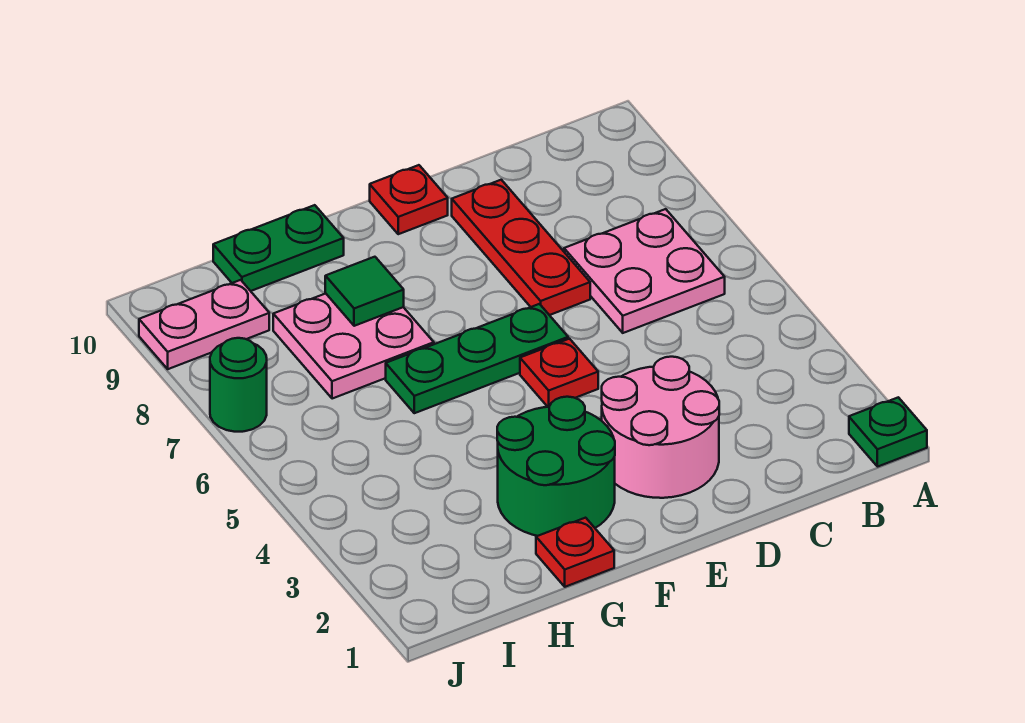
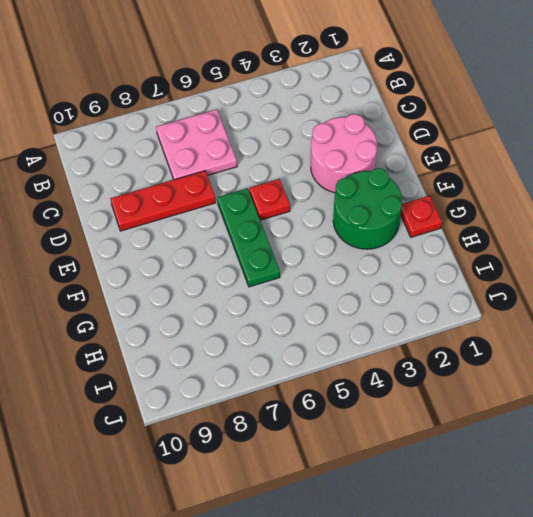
none -> green 1x1 plate [849,397,927,467]
none -> red 1x1 plate [370,165,448,234]
none -> pink 2x2 plate [273,293,434,399]

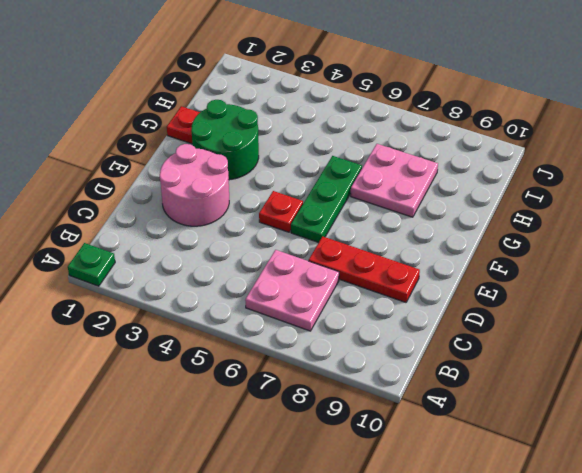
none -> red 1x1 plate [370,165,448,234]
none -> green 1x2 plate [213,205,344,291]
none -> pink 1x2 plate [139,280,269,369]

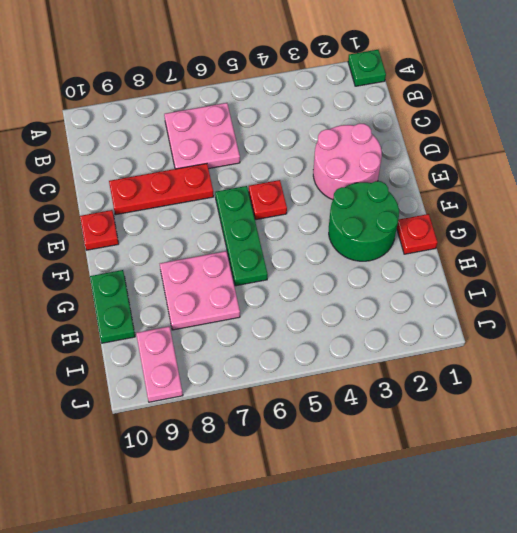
none -> green 1x1 round brick [210,338,267,432]
none -> green 1x1 tile [325,257,404,326]

